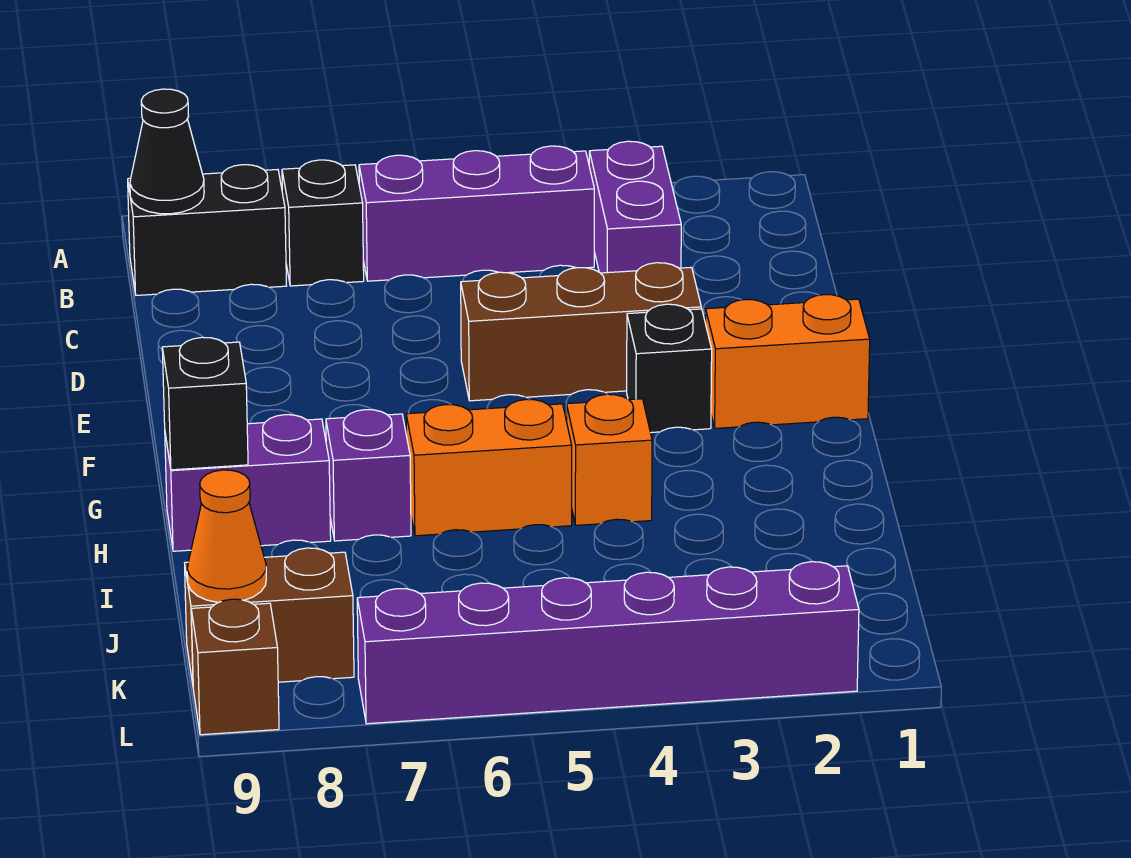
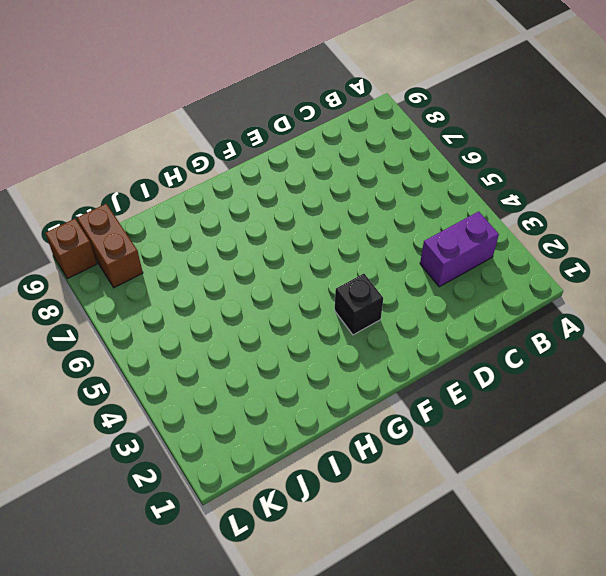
none -> purple 1x3 brick [359,146,594,281]
none -> black 1x1 brick [282,160,364,286]
none -> black 1x2 brick [128,165,286,295]

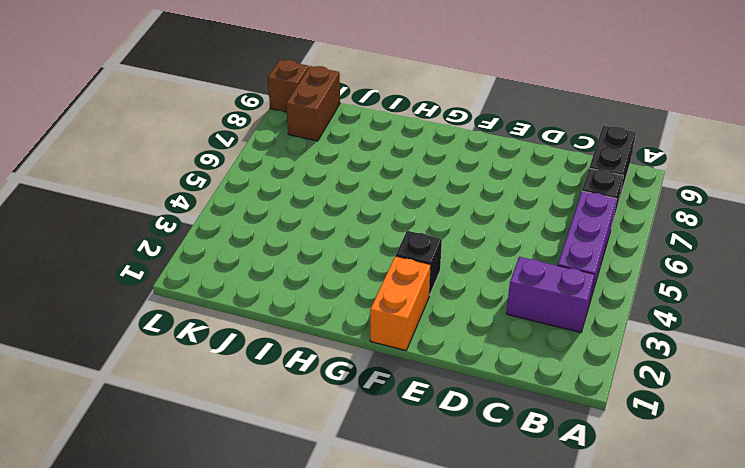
none -> brown 1x3 brick [461,263,701,401]
none -> orange 1x1 brick [567,394,652,525]
none -> orange 1x2 brick [406,399,572,536]

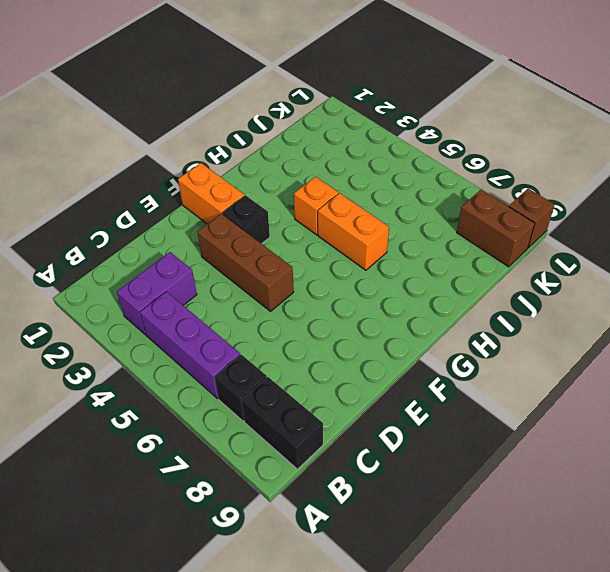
none -> purple 1x1 brick [326,410,411,541]
none -> purple 1x2 brick [165,415,331,551]
none -> purple 1x6 brick [357,562,859,724]

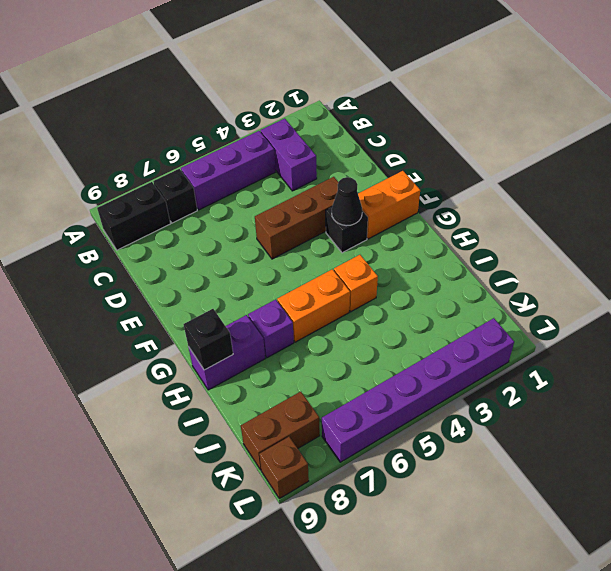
black 1x1 cone [332,177,362,226] -> black 1x1 cone moved to [130,89,204,214]
none -> orange 1x1 cone [187,470,266,603]

